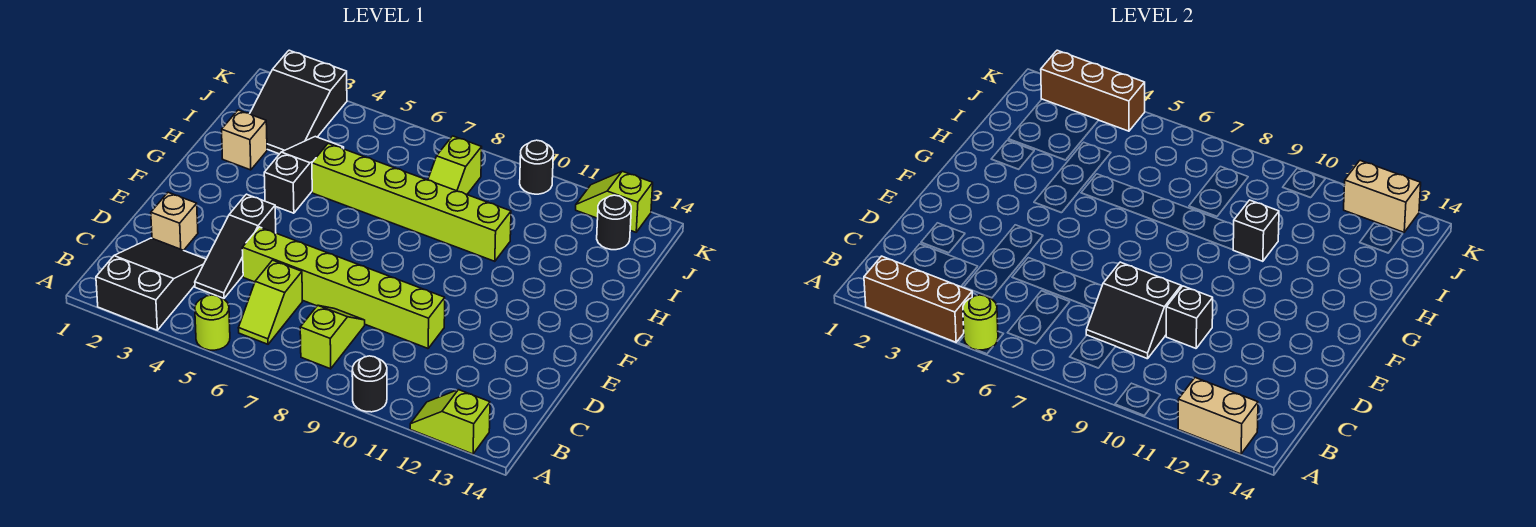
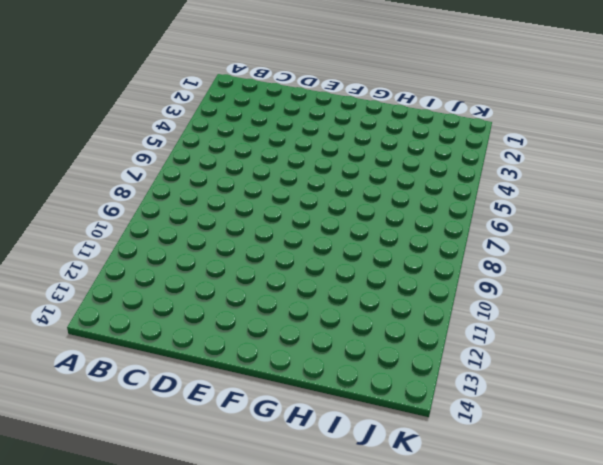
none -> black 2x3 slope [96,238,206,330]
none -> lime 1x1 round brick [195,295,230,350]
none -> black 1x1 round brick [352,356,387,412]

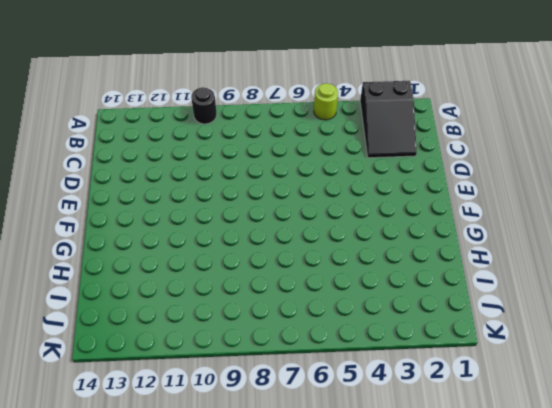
none -> lime 1x2 slope [410,390,490,454]
none -> lime 1x2 slope [239,260,302,344]
none -> lime 1x2 slope [300,306,365,369]

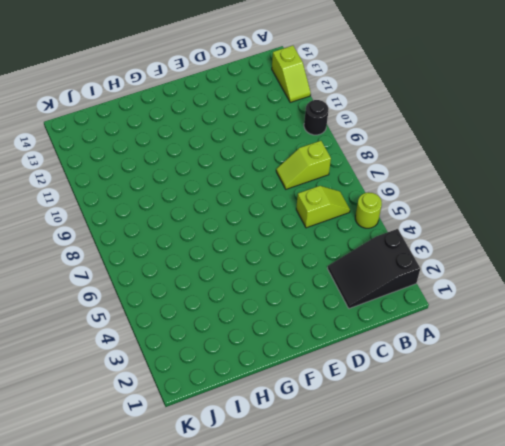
none -> black 1x3 slope [195,194,276,298]
none -> tan 1x1 brick [151,192,198,250]
none -> lime 1x6 brick [242,227,445,348]

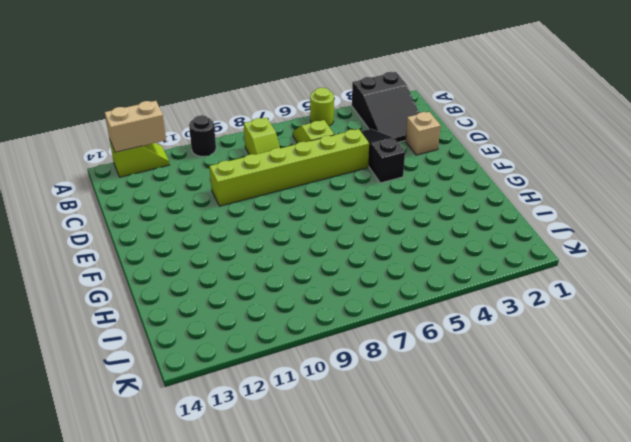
none -> black 1x3 slope [264,137,344,213]
none -> tan 1x1 brick [222,110,267,170]
none -> lime 1x6 brick [312,143,511,261]

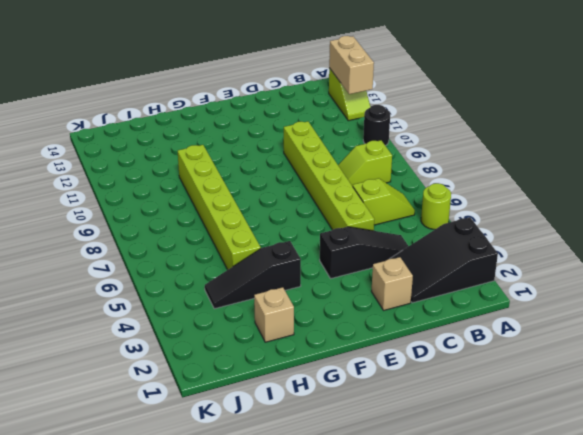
none -> black 2x3 slope [250,50,347,154]
none -> lime 1x2 slope [428,136,482,194]
none -> black 1x1 round brick [597,195,631,250]

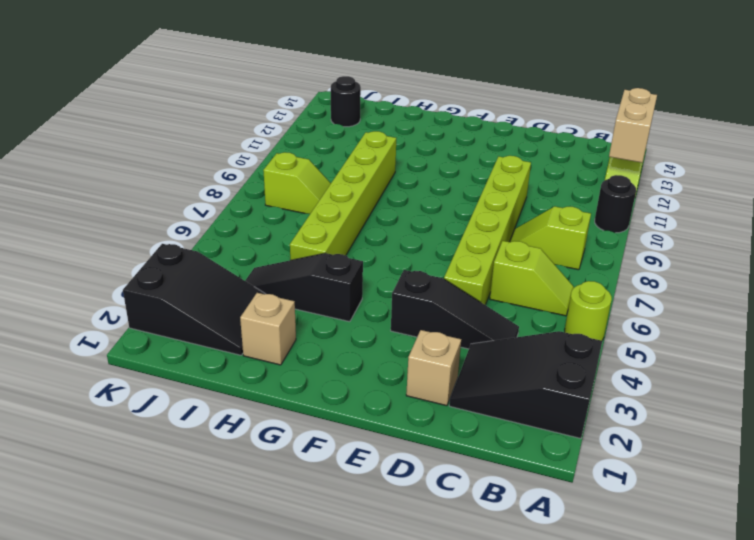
none -> black 1x1 round brick [520,140,553,194]
none -> lime 1x2 slope [576,171,653,232]
none -> brown 1x3 brick [864,256,972,342]

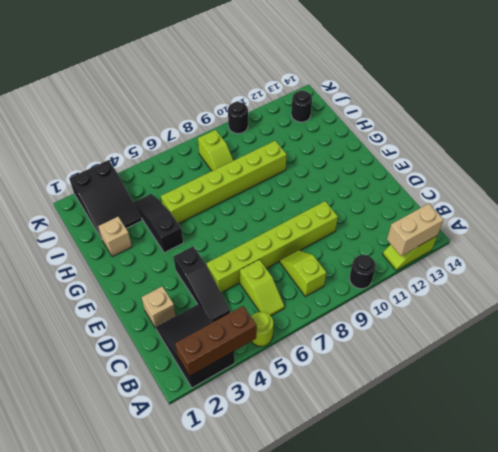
none -> lime 1x2 slope [576,171,653,232]
none -> lime 1x1 round brick [963,295,998,350]
none -> black 2x2 slope [1086,262,1181,359]

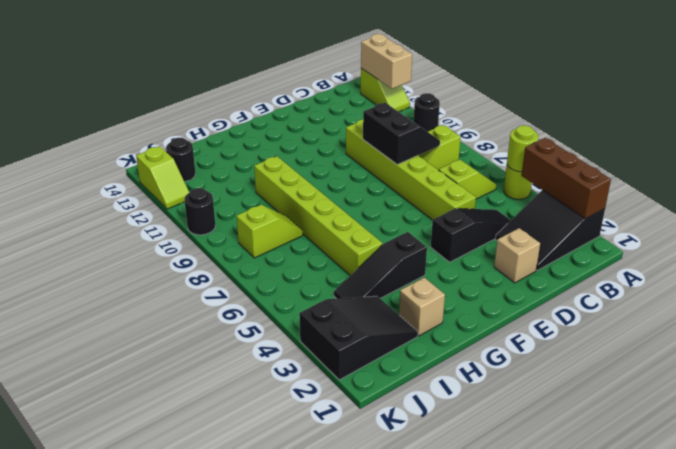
none -> black 1x1 brick [1166,286,1213,348]
none -> black 1x1 brick [1233,200,1279,261]
none -> brown 1x3 brick [1041,50,1145,131]

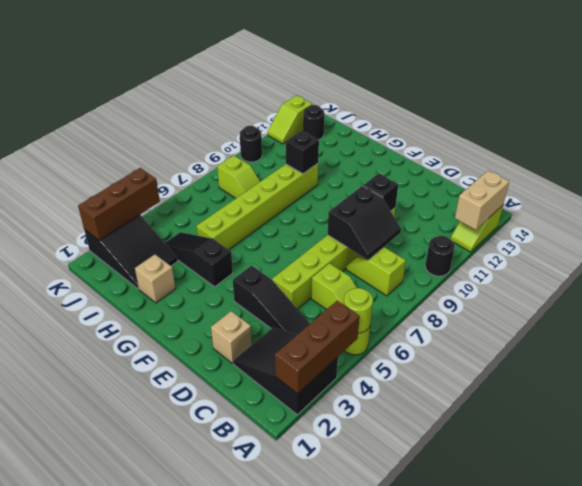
none -> tan 1x2 brick [1344,161,1421,232]

